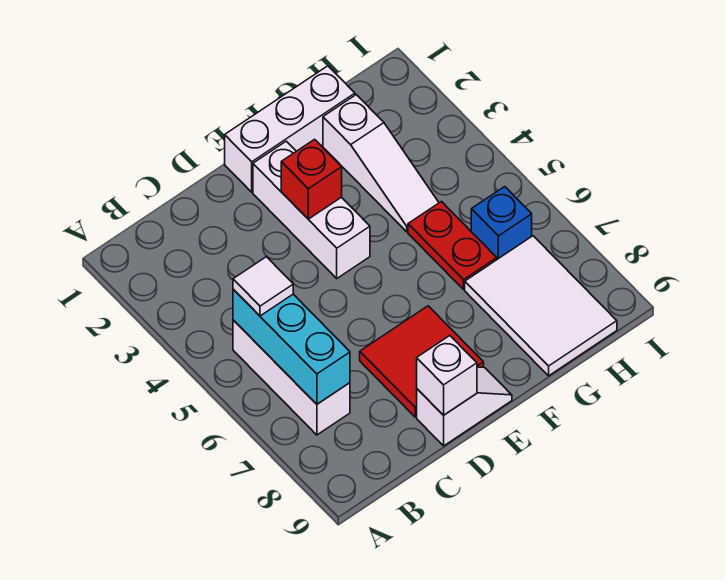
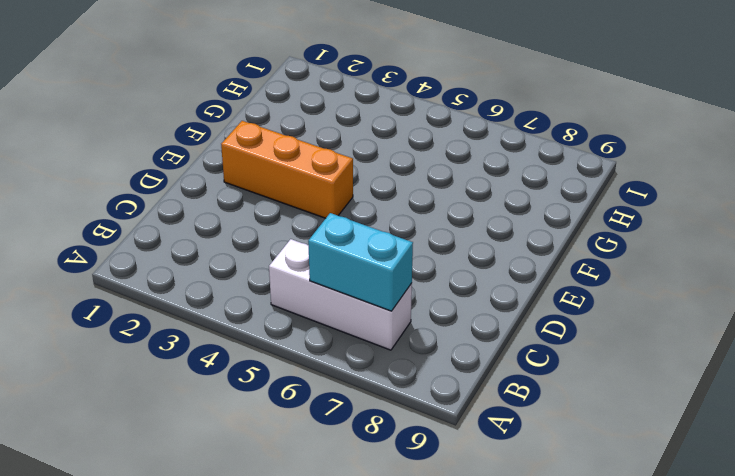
cyan 1x2 brick [308,213,413,311] -> cyan 1x3 brick [233,289,350,404]
orange 1x3 brick [221,121,353,218] -> white 1x3 brick [253,141,370,278]
none -> red 2x2 tile [360,306,484,417]
none -> white 1x2 slope [417,367,512,446]
none -> white 1x3 brick [225,66,355,192]

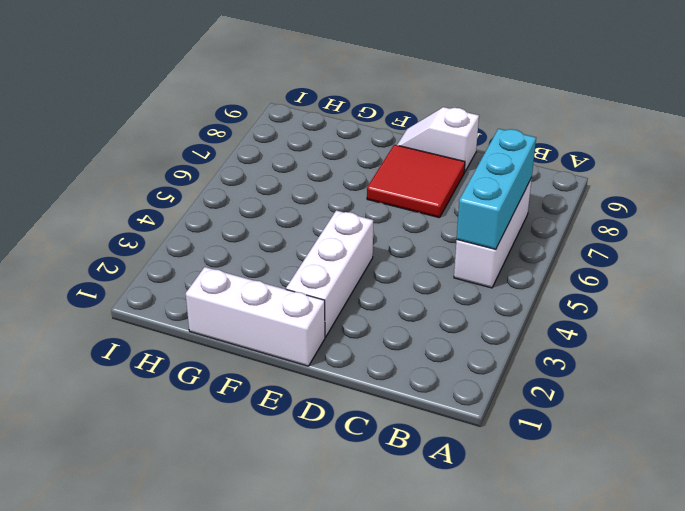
none -> white 1x3 slope [323,95,439,232]
none -> red 1x2 plate [408,202,497,289]
none -> white 2x3 tile [465,236,617,376]

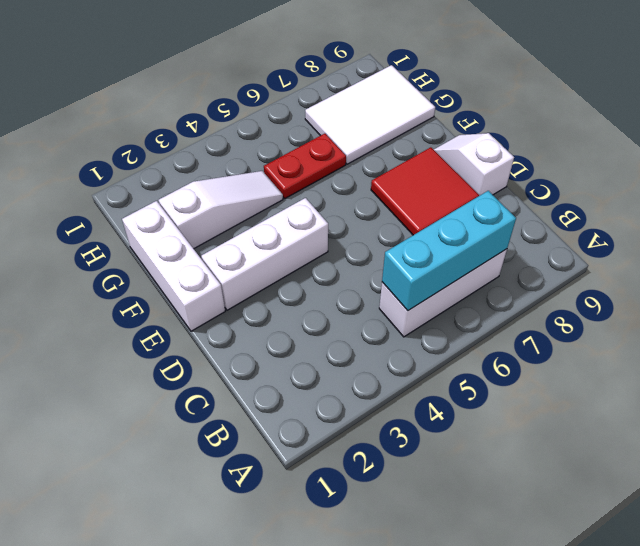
none -> blue 1x1 brick [471,187,532,259]
none -> white 1x1 brick [417,336,477,415]
none -> red 1x1 brick [281,139,342,219]

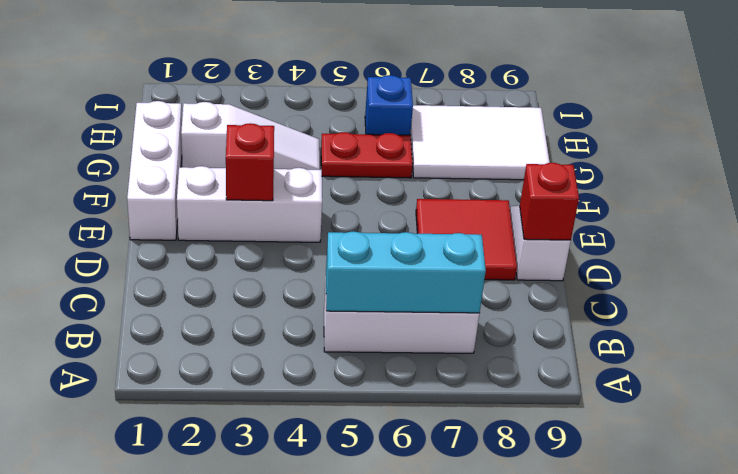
red 1x1 brick [520,163,579,240] -> white 1x1 brick [417,336,477,415]
none -> white 1x1 tile [233,257,293,316]

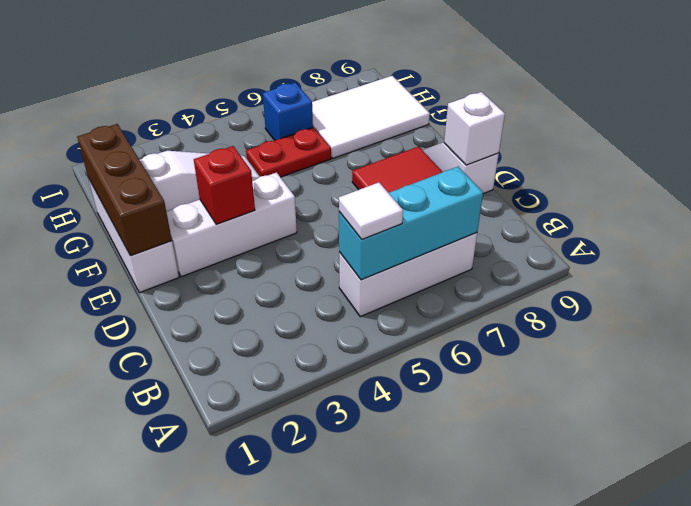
brown 1x3 brick [77,124,172,256] -> none

